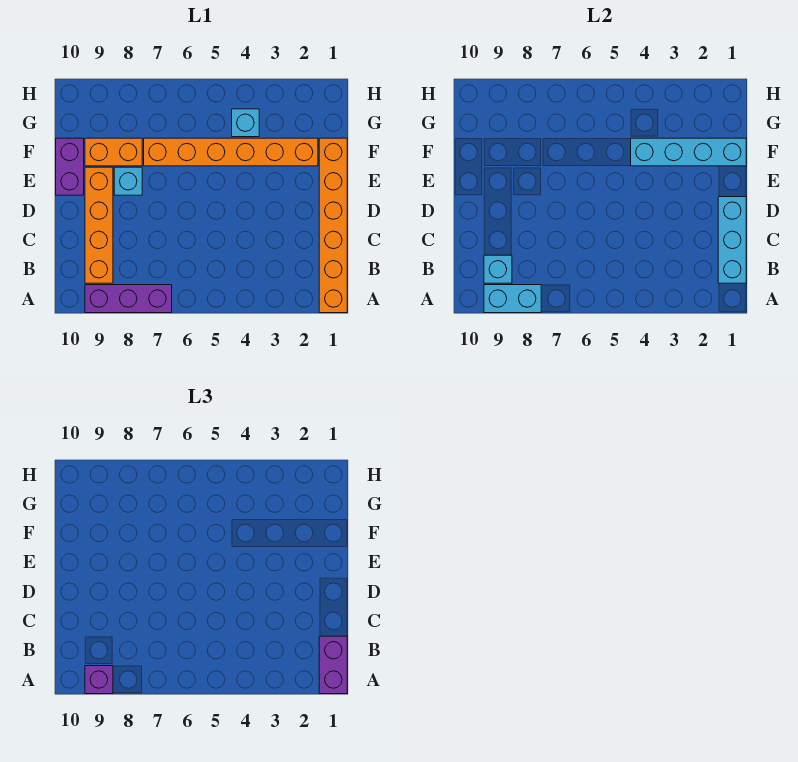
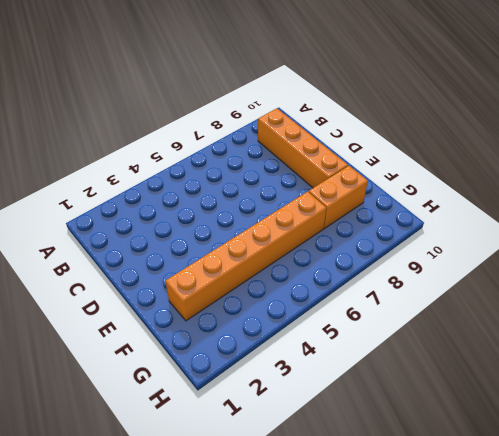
none -> orange 1x6 brick [319,138,347,313]
none -> purple 1x3 brick [85,285,172,313]
none -> cyan 1x1 brick [114,167,142,195]

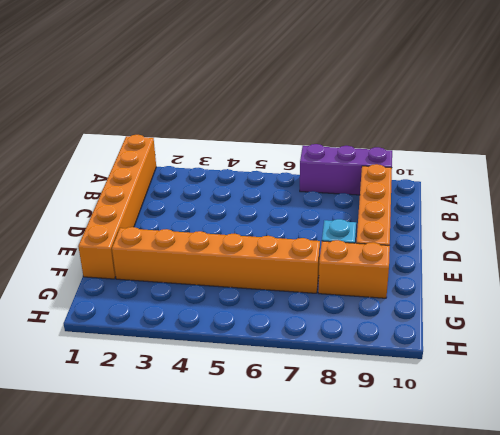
none -> purple 1x2 brick [56,138,84,195]
none -> cyan 1x1 brick [232,109,259,137]
none -> cyan 1x2 brick [484,285,541,313]

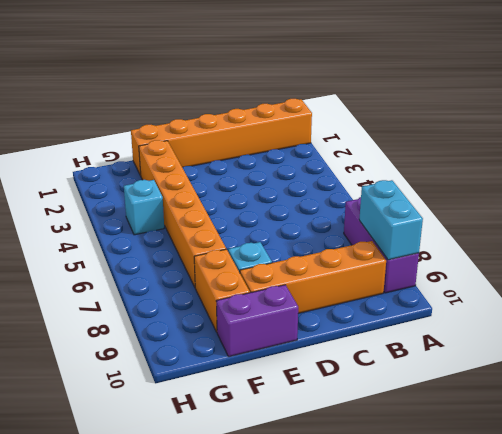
none -> cyan 1x3 brick [718,197,746,283]
none -> cyan 1x1 brick [484,255,512,283]
none -> cyan 1x4 brick [631,138,746,166]

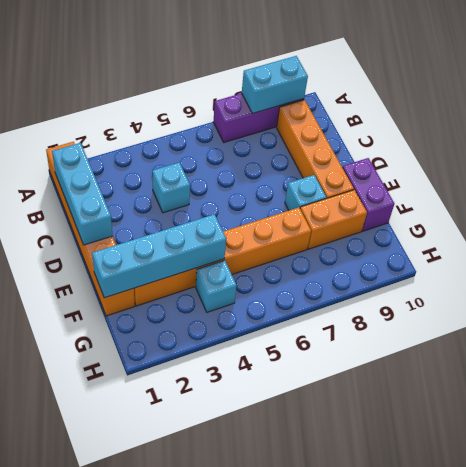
cyan 1x1 brick [152,162,190,213] -> cyan 1x1 brick moved to [484,255,512,283]
none -> purple 1x2 brick [319,636,347,694]
none -> purple 1x1 brick [85,666,113,694]

